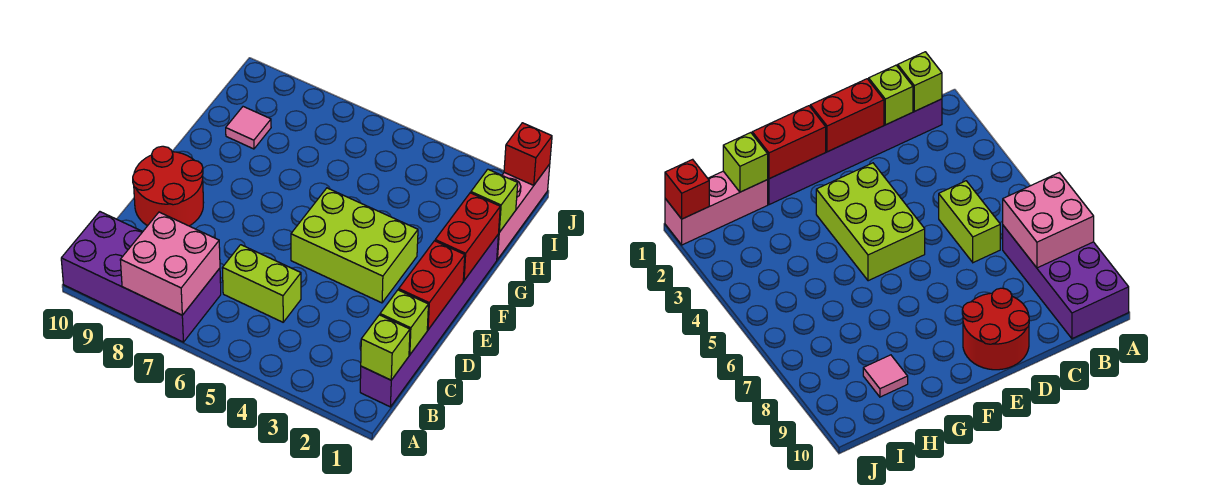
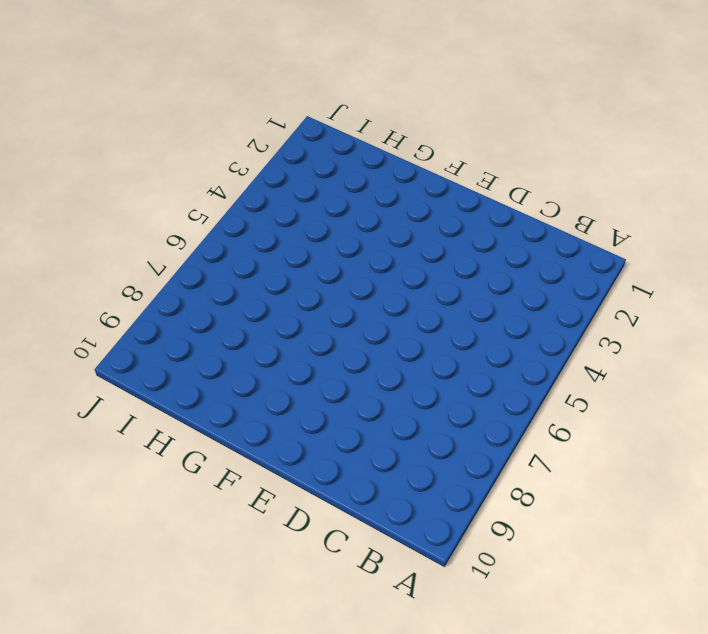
none -> purple 2x4 brick [61,212,221,342]
none -> purple 1x6 brick [360,235,498,407]
none -> lime 1x2 brick [222,245,301,322]

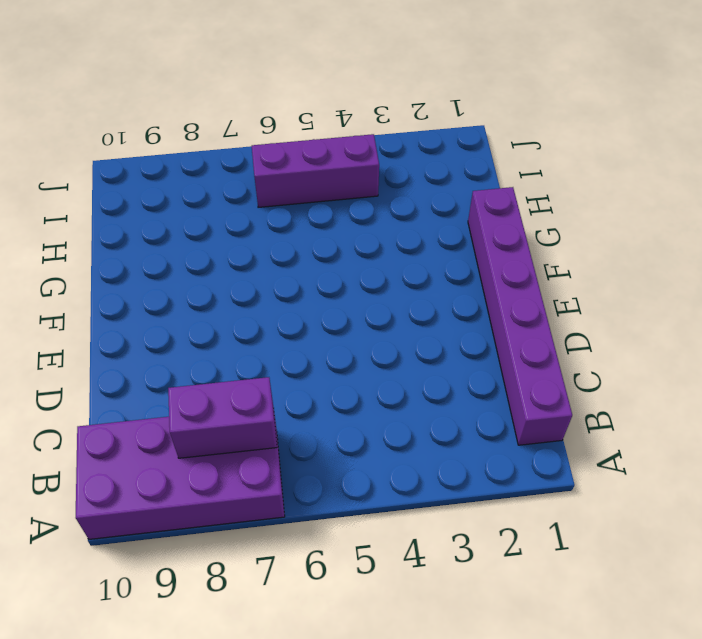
purple 1x2 brick [168,377,277,458] -> pink 2x2 brick [120,212,220,315]
purple 1x3 brick [252,134,379,207] -> none
none -> lime 1x2 brick [222,245,301,322]
none -> red 2x2 round brick [133,146,204,226]
none -> lime 2x3 brick [291,188,418,303]

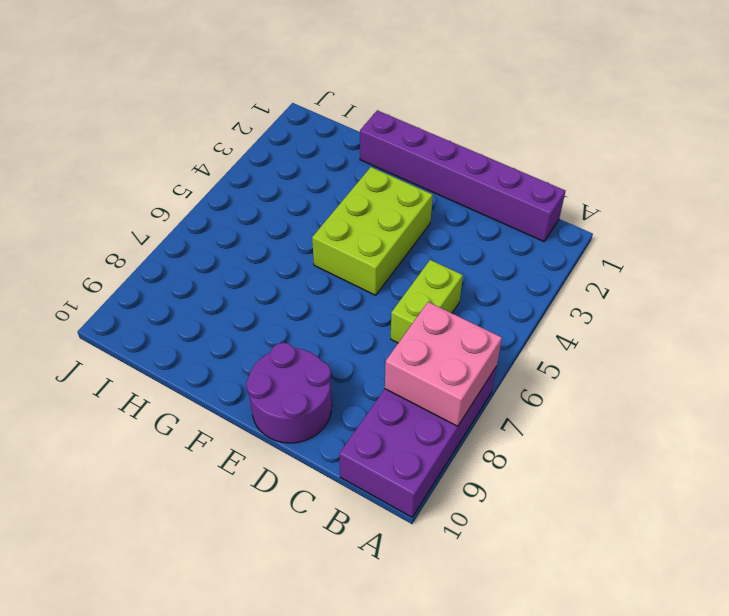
purple 2x2 round brick [246,343,332,443] -> red 2x2 round brick [133,146,204,226]
none -> pink 1x3 brick [497,164,550,260]
none -> pink 1x1 tile [226,107,271,149]
none -> lime 1x1 brick [361,315,410,380]

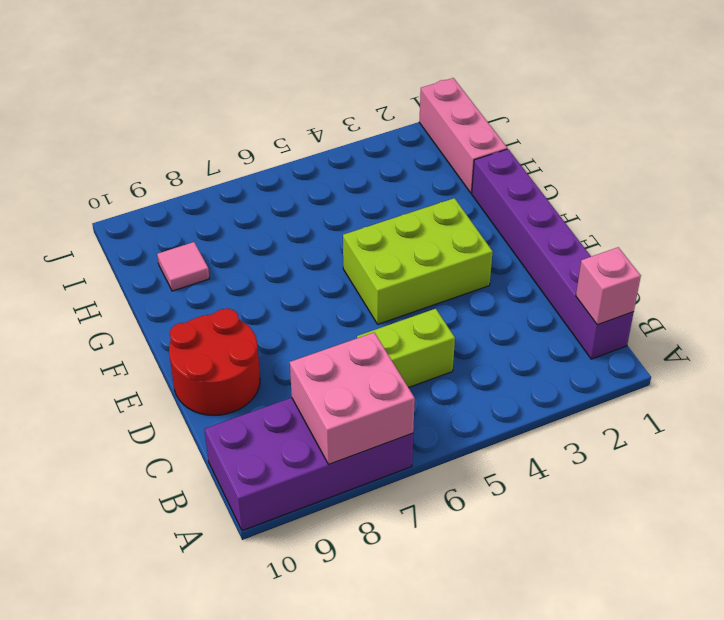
pink 1x1 brick [576,247,641,325] -> lime 1x1 brick [361,315,410,380]
none -> lime 1x1 brick [380,290,428,355]
none -> red 1x2 brick [399,241,465,330]
none -> red 1x2 brick [435,193,500,280]

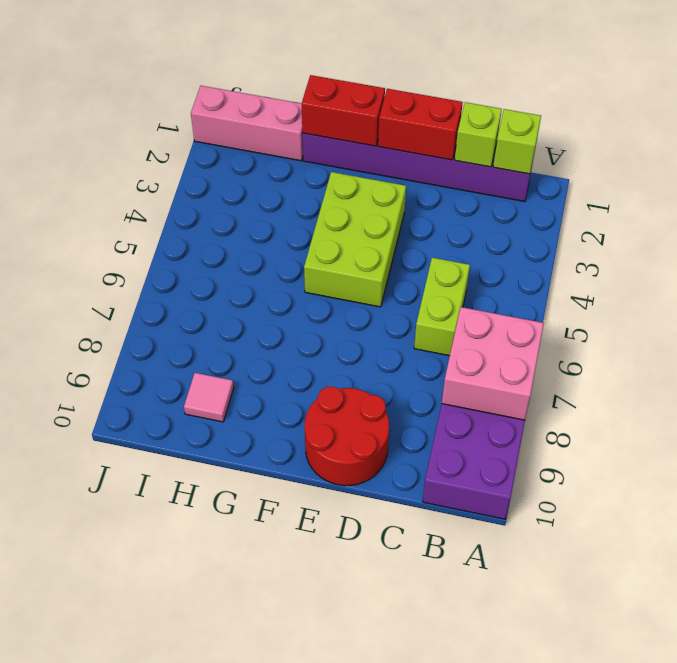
none -> lime 1x1 brick [471,169,518,232]
none -> red 1x1 brick [504,123,552,185]

